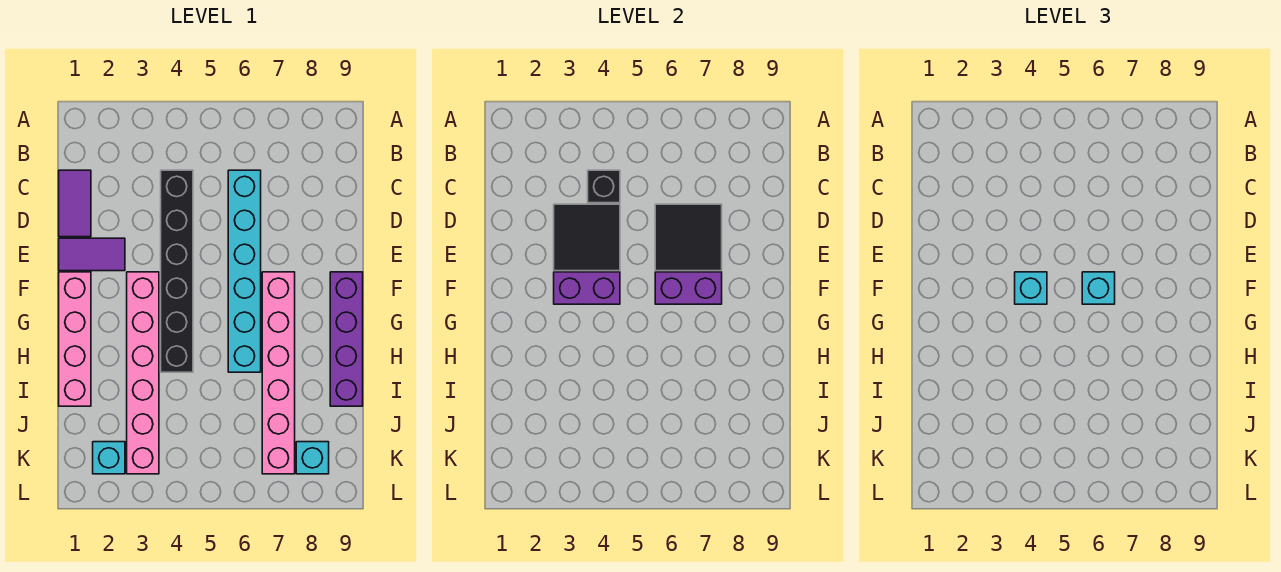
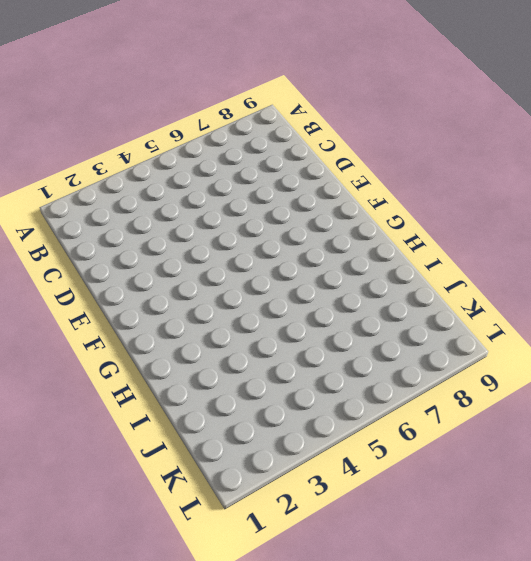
none -> purple 1x2 tile [59,170,91,237]
none -> black 1x6 brick [161,170,193,372]
none -> cyan 1x6 brick [228,170,261,372]

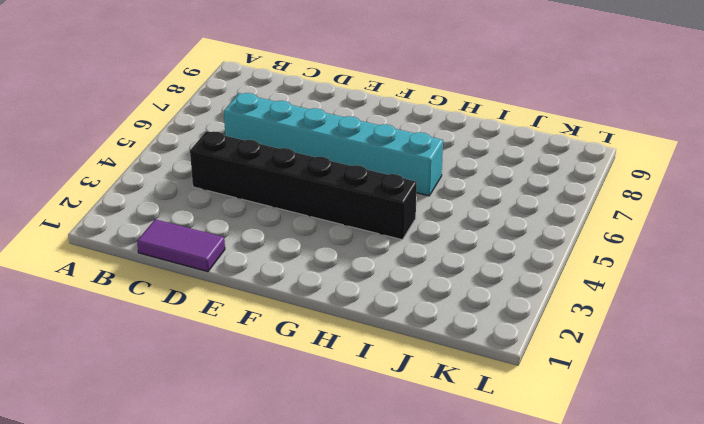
none -> purple 1x2 tile [59,238,125,271]
none -> pink 1x4 brick [59,272,91,406]
none -> pink 1x6 brick [127,272,159,474]

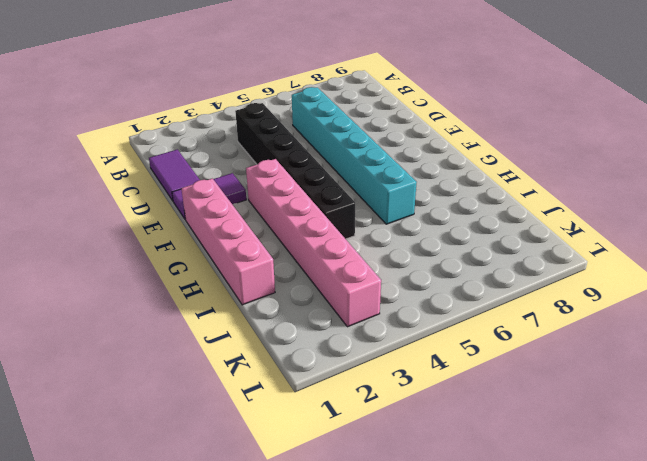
none -> pink 1x6 brick [262,272,295,474]
none -> purple 1x4 brick [330,272,363,406]
none -> cyan 1x1 brick [93,442,125,474]

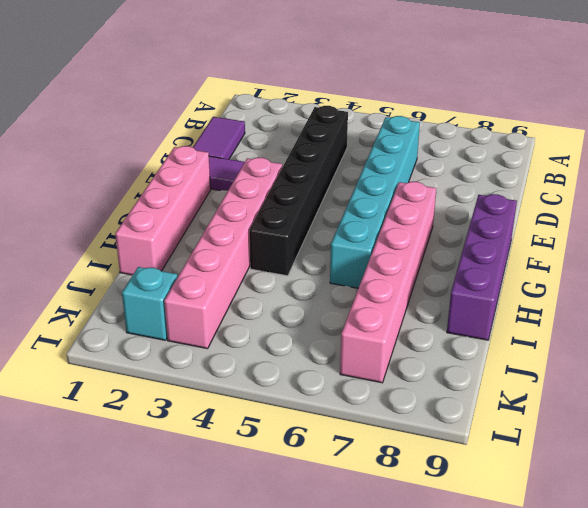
none -> cyan 1x1 brick [296,442,329,474]
none -> black 1x1 brick [588,170,620,203]
none -> black 2x2 tile [554,204,620,271]

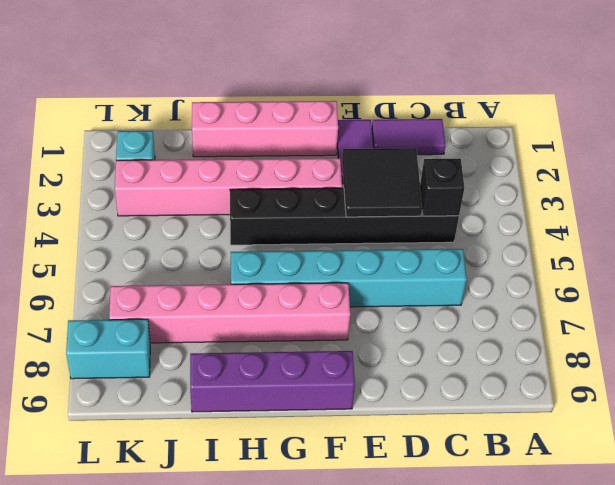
cyan 1x2 brick [66,319,150,379] -> cyan 1x1 brick [296,442,329,474]
none -> black 2x2 tile [655,204,722,271]
none -> purple 1x2 brick [554,272,620,304]
none -> purple 1x2 brick [655,272,722,304]

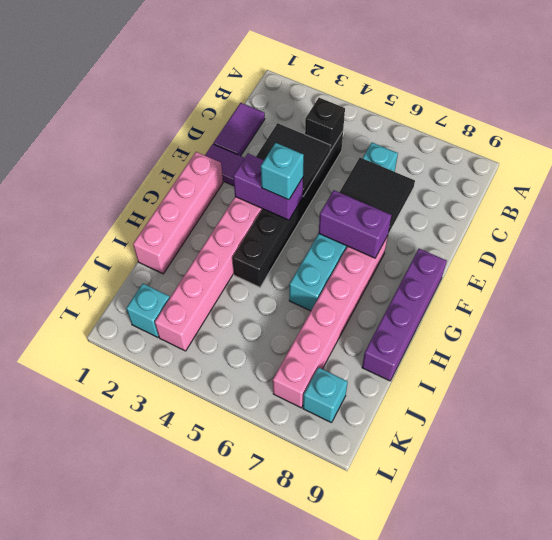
none -> cyan 1x1 brick [1082,272,1115,304]

